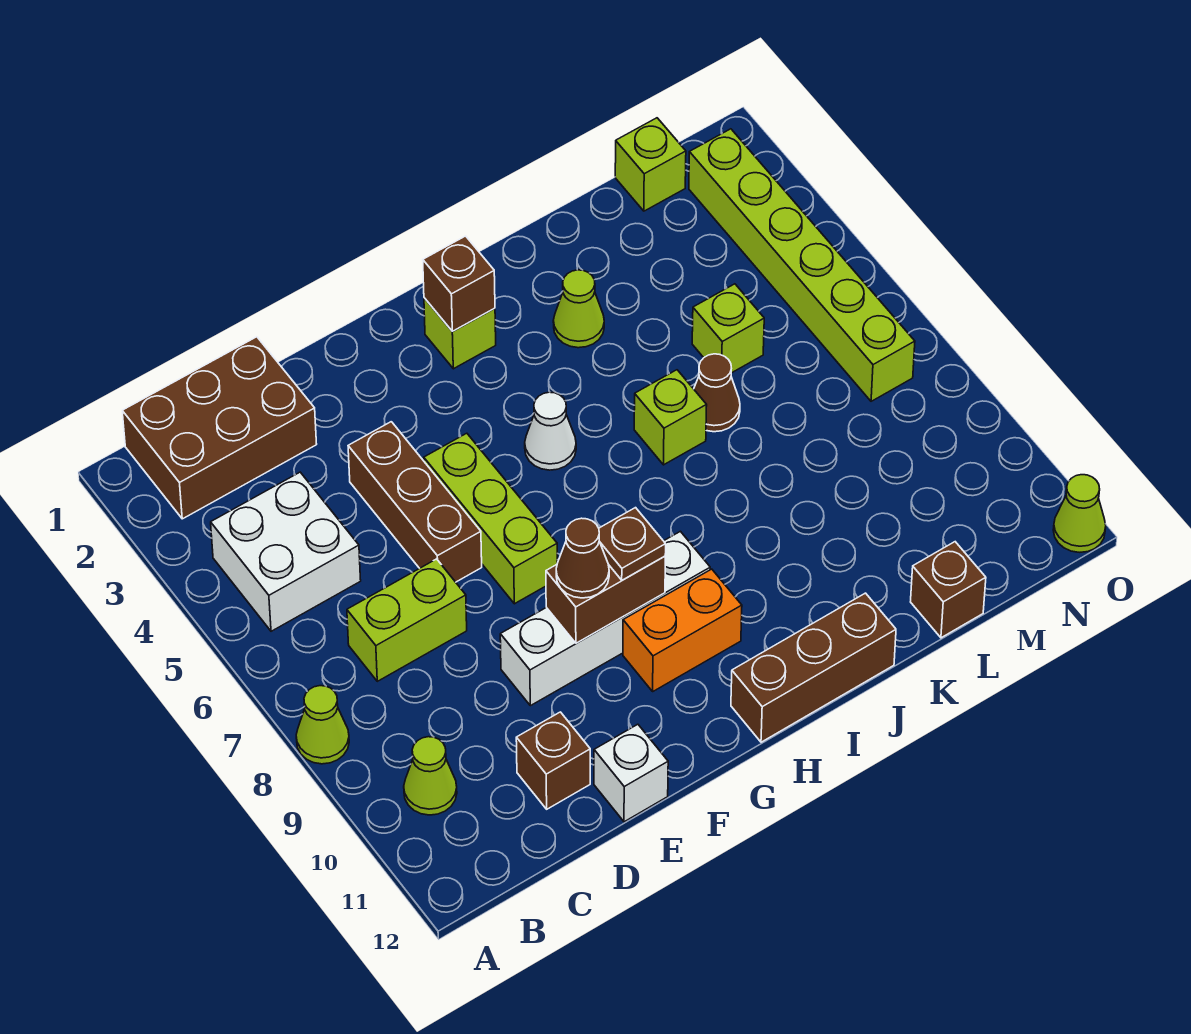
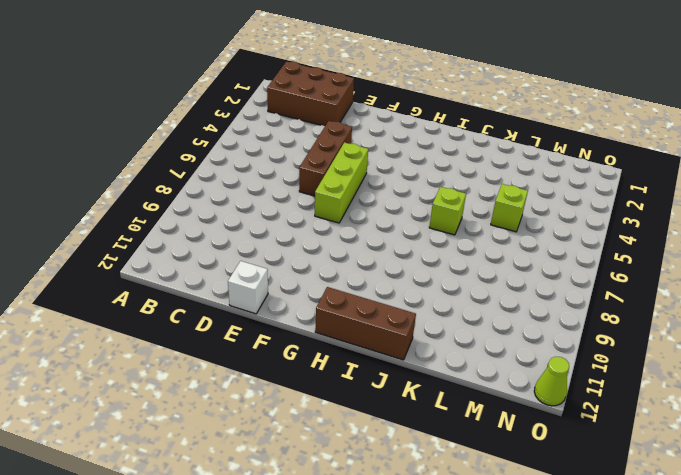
none -> lime 1x1 cone [296,686,349,764]
none -> white 2x2 brick [211,472,361,631]
none -> lime 1x1 cone [404,737,457,815]

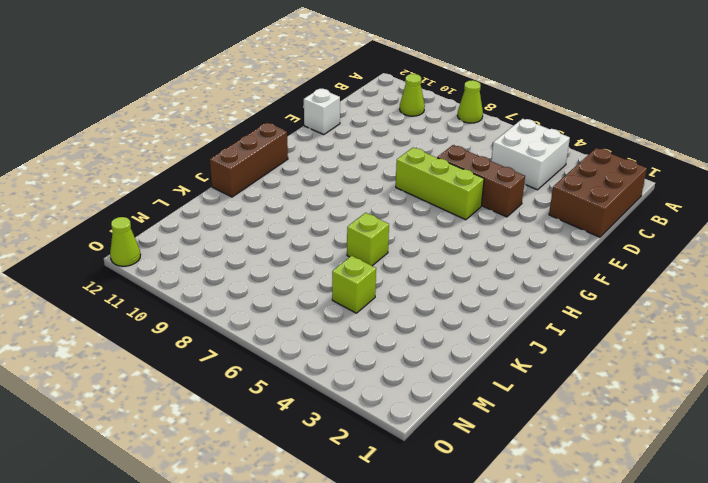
none -> lime 1x2 brick [347,559,467,681]
none -> brown 1x1 brick [516,712,590,809]
none -> white 1x4 brick [500,531,710,706]

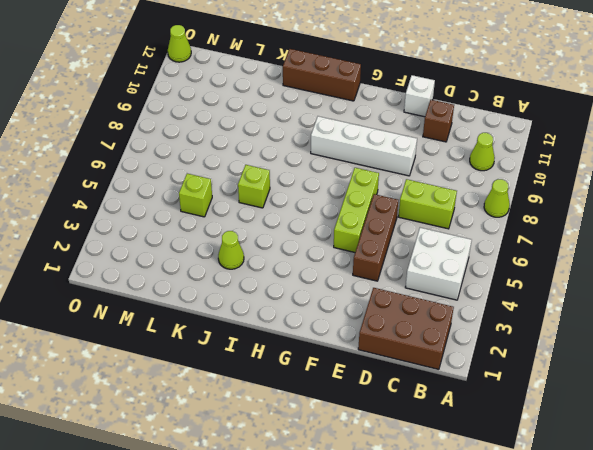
none -> orange 1x2 brick [623,569,742,691]
none -> lime 1x1 brick [424,298,496,369]
none -> white 1x1 cone [525,392,576,470]

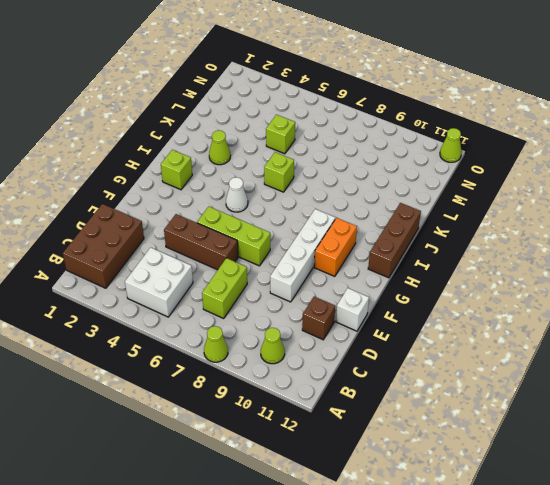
none -> brown 1x1 cone [694,354,740,432]
none -> brown 1x1 brick [911,542,986,638]
none -> lime 1x1 brick [615,118,686,211]

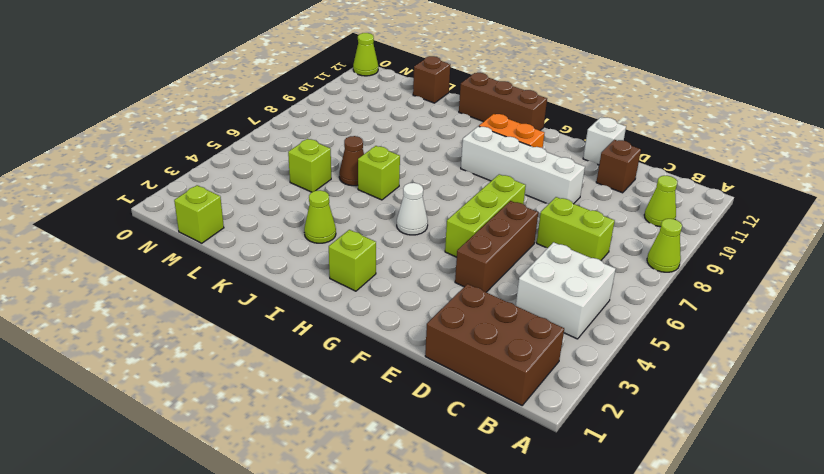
none -> lime 1x6 brick [689,129,915,401]
none -> brown 1x2 brick [546,556,665,643]
none -> brown 1x1 brick [423,236,495,331]

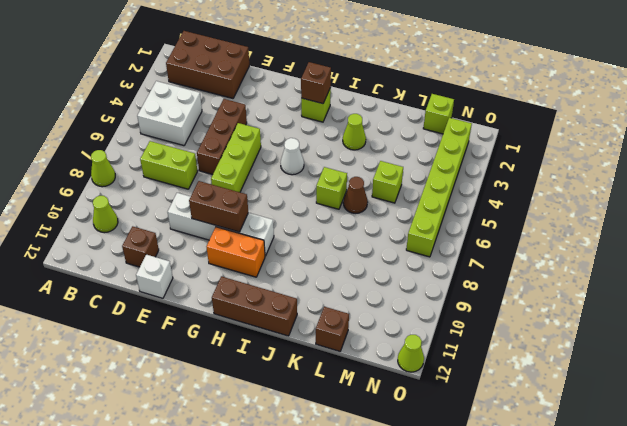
none -> brown 1x1 cone [556,518,609,598]
none -> brown 1x1 plate [599,508,666,580]

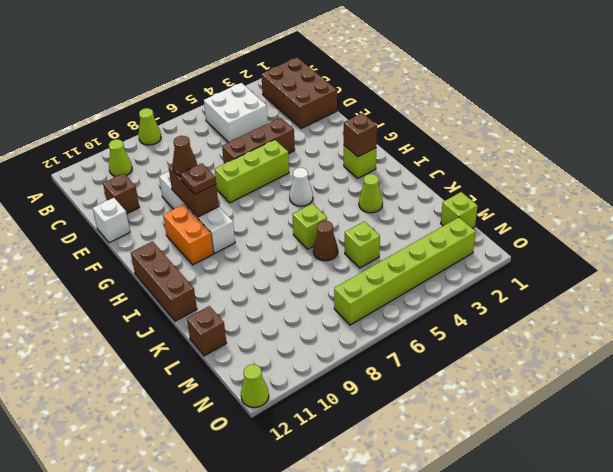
none -> lime 1x2 brick [347,559,467,681]

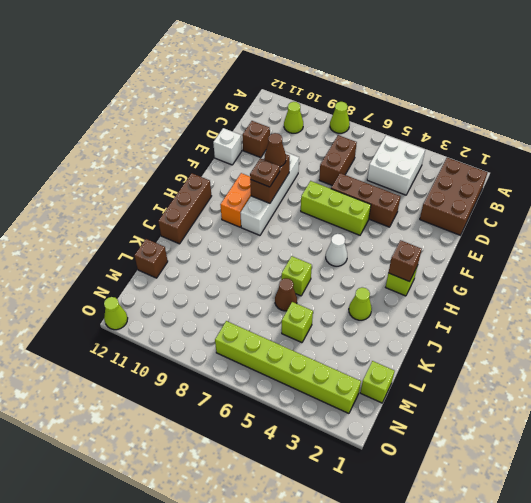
brown 1x2 brick [319,135,357,186] -> lime 1x2 brick [347,559,467,681]

